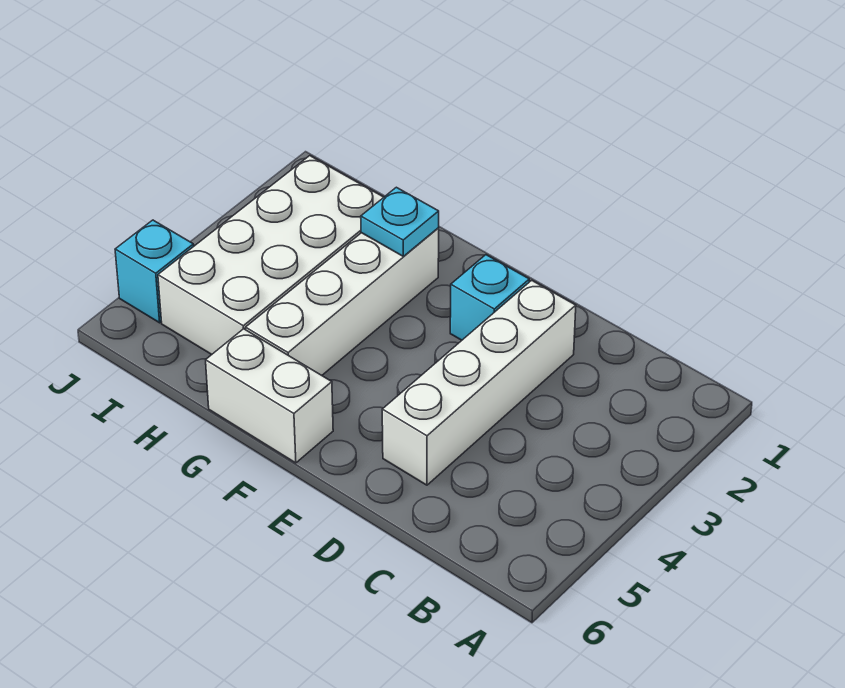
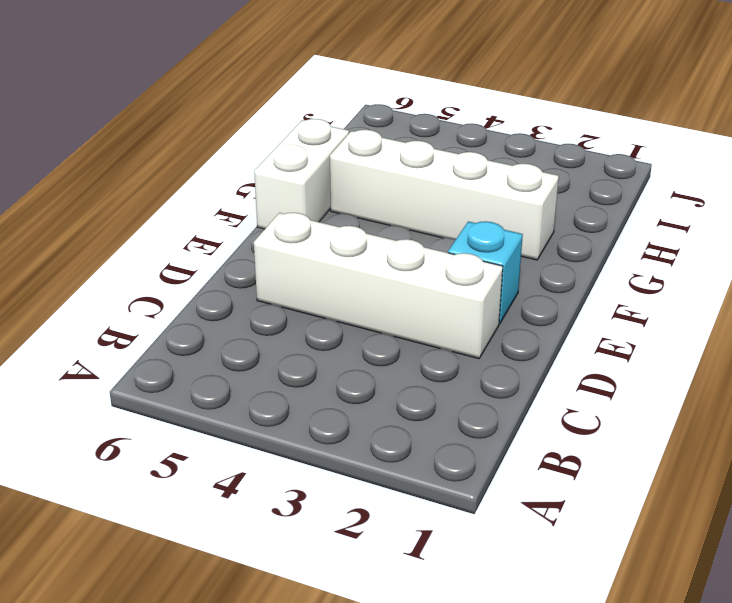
none -> white 2x4 brick [158,156,384,354]
none -> cyan 1x1 brick [115,220,194,323]

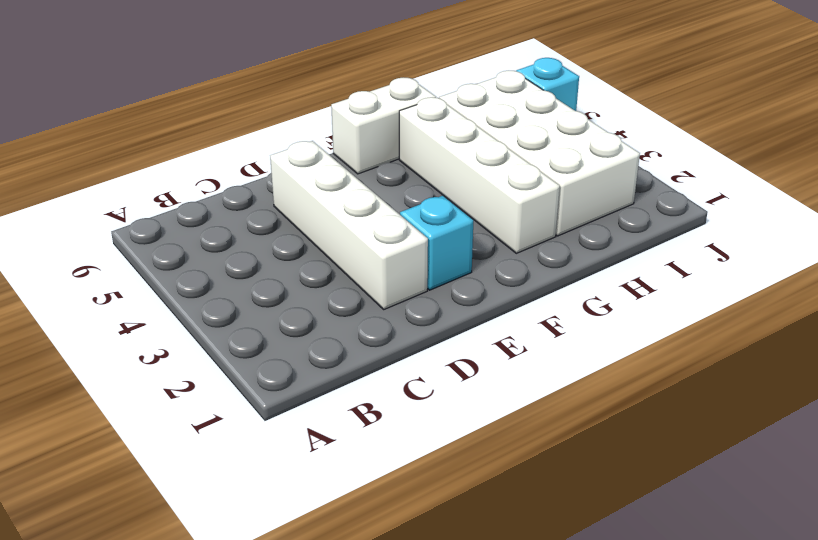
none -> cyan 1x1 plate [361,187,439,256]

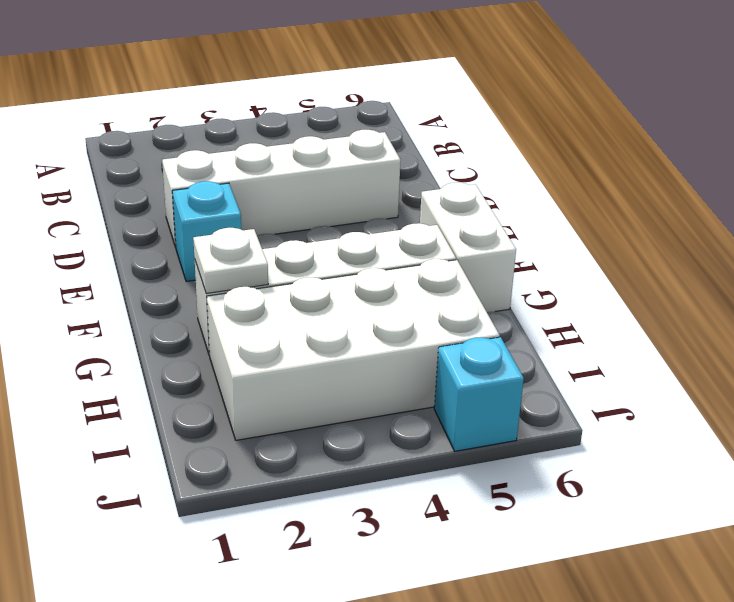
white 1x1 plate [193,228,268,294] -> cyan 1x1 plate [361,187,439,256]

